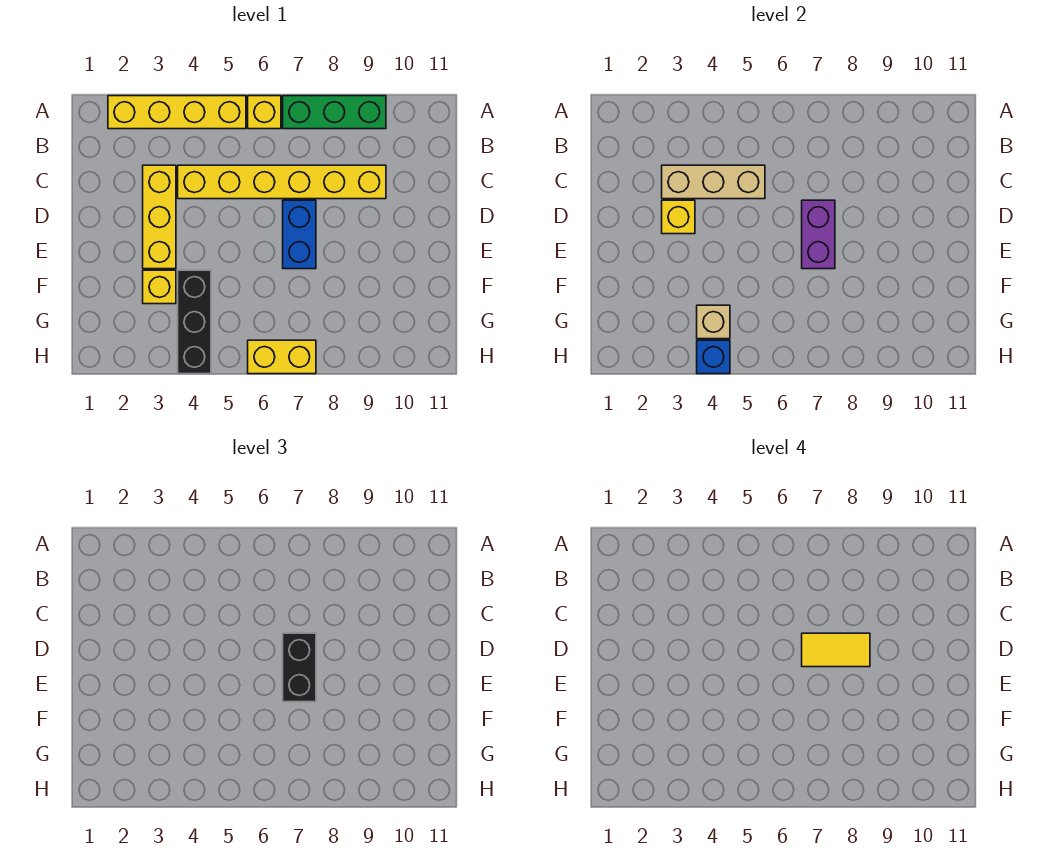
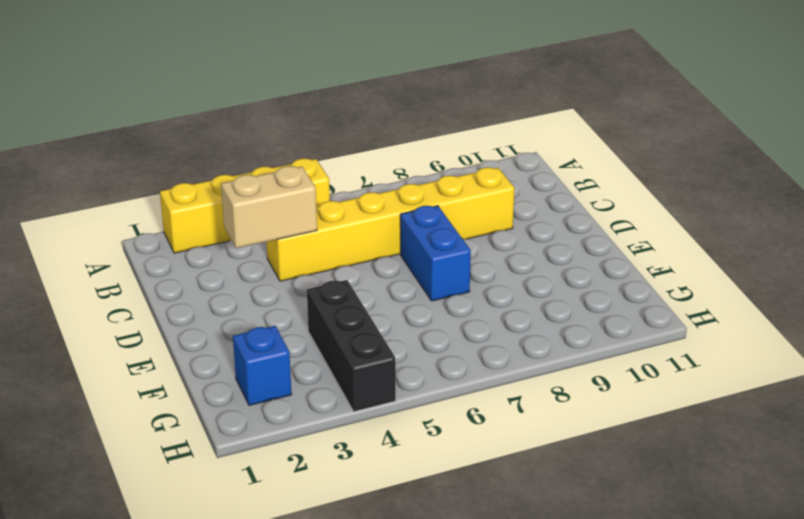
tan 1x2 brick [221,166,317,248] -> tan 1x3 brick [662,165,765,199]
blue 1x1 brick [233,326,292,405] -> blue 1x1 brick moved to [697,340,730,374]
none -> yellow 1x1 brick [248,96,281,129]
none -> green 1x3 brick [283,96,386,129]
none -> yellow 1x3 brick [143,165,176,269]

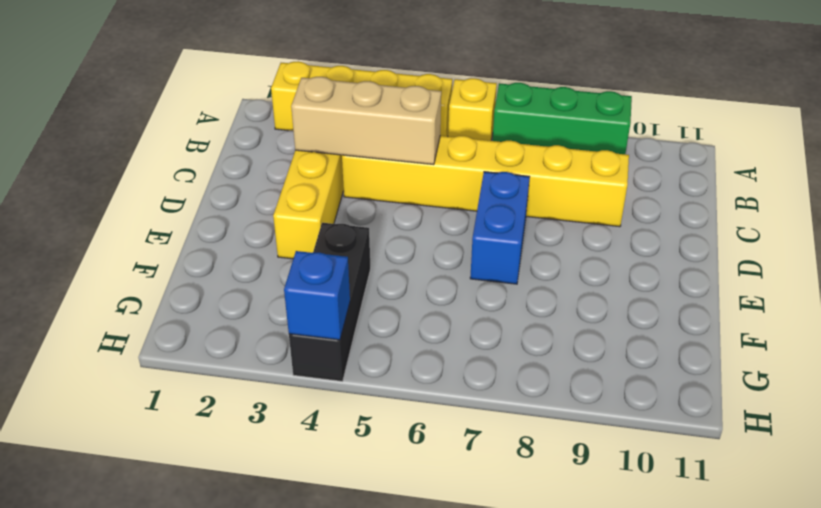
none -> yellow 1x1 brick [143,270,176,304]
none -> yellow 1x2 brick [248,340,316,374]
none -> yellow 1x1 brick [662,200,695,234]

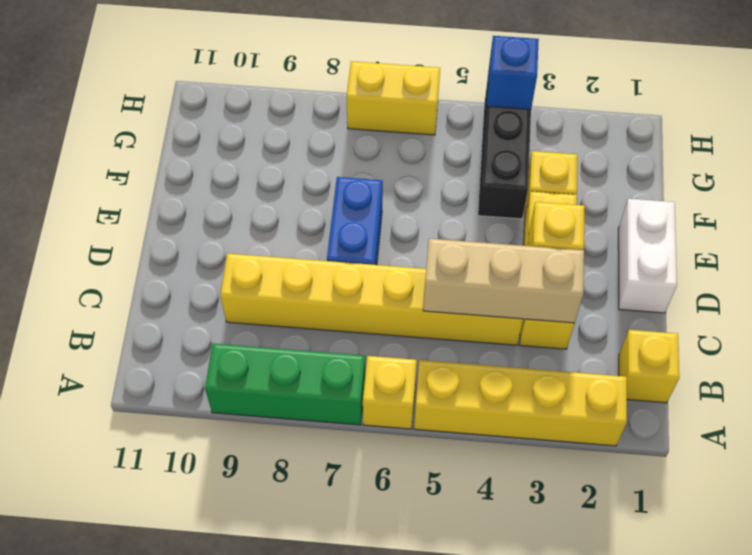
yellow 1x1 brick [619,330,679,403] -> none
white 1x2 brick [618,199,677,313] -> none
none -> purple 1x2 brick [802,200,835,269]
none -> tan 1x1 brick [697,305,730,339]
none -> black 1x2 brick [283,633,316,702]

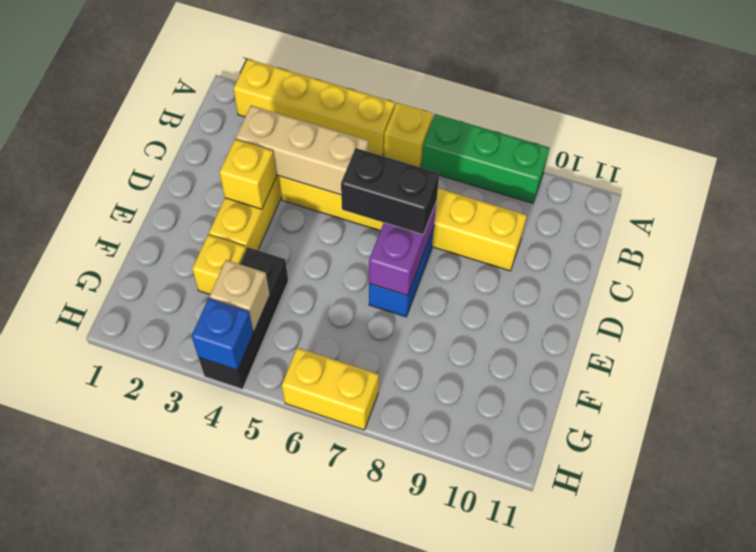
black 1x2 brick [341,148,439,235] -> black 1x2 brick turned to [283,633,316,702]
none -> yellow 1x2 tile [802,633,870,667]

